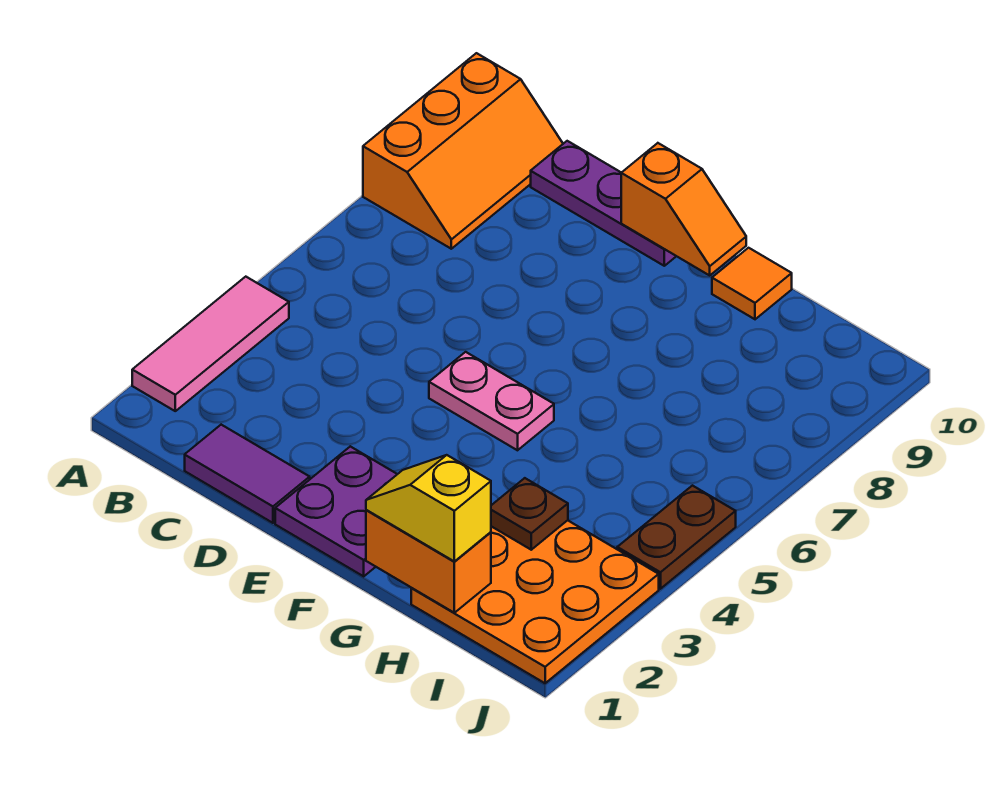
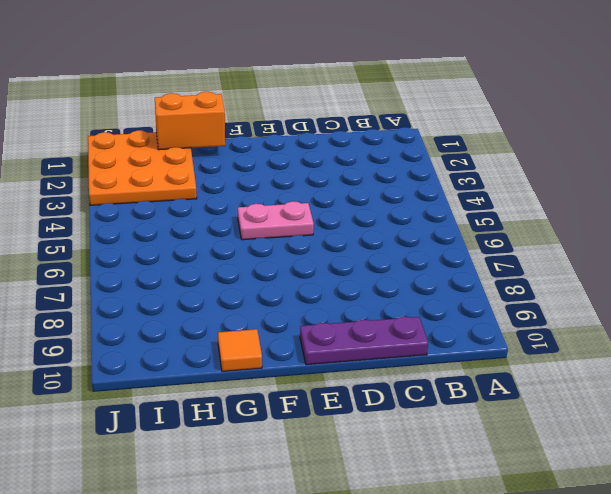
none -> pink 1x3 tile [132,277,289,411]
none -> orange 2x3 slope [363,53,563,249]
none -> purple 1x2 tile [185,425,310,523]

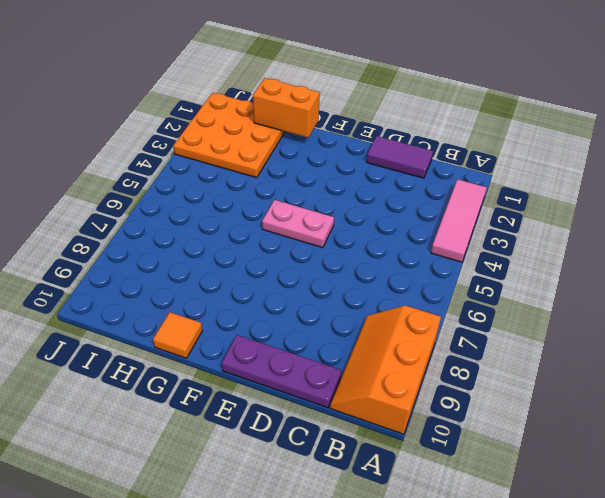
none -> purple 2x2 plate [275,446,397,576]
none -> brown 1x2 plate [617,486,736,589]
none -> orange 1x2 slope [621,143,746,275]

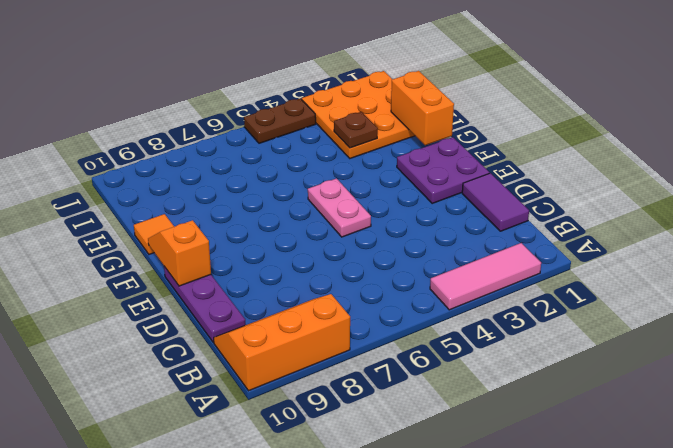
none -> yellow 1x2 slope [366,455,491,561]

